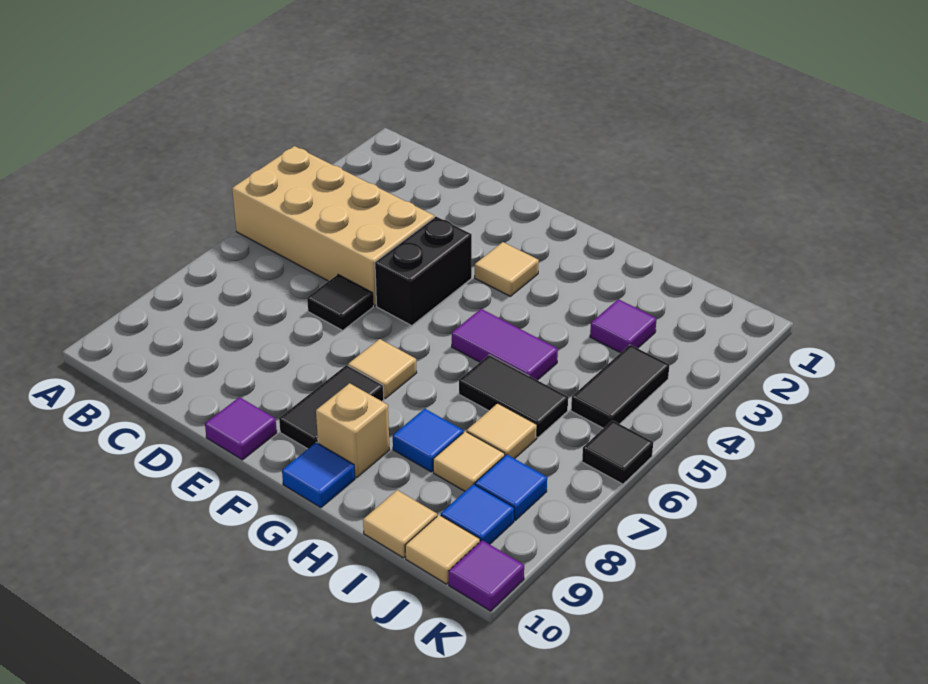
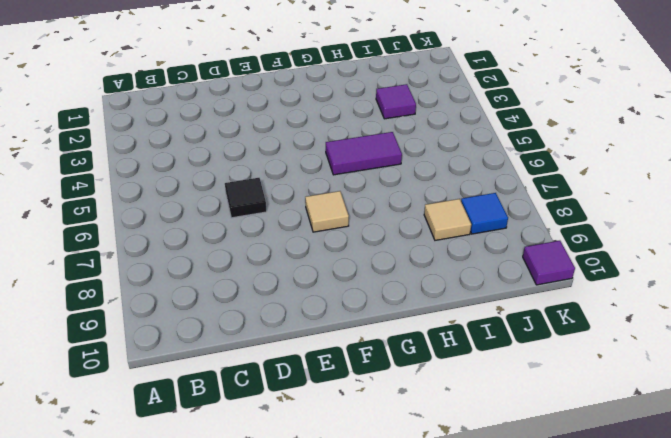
none -> tan 2x4 brick [232,146,434,306]
none -> black 1x2 brick [375,217,472,326]
none -> purple 1x1 tile [205,397,277,460]

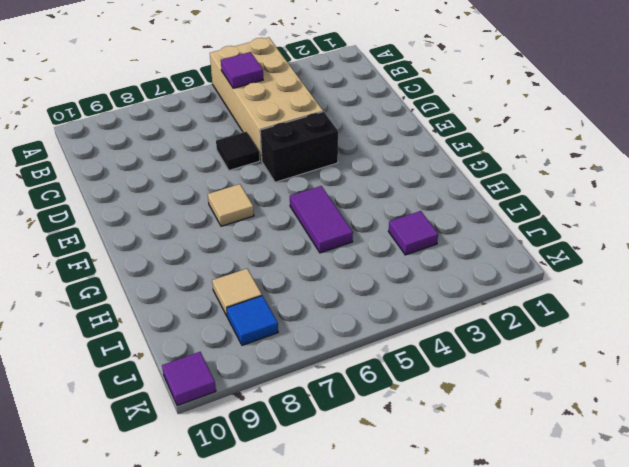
purple 1x1 tile [221,52,263,88] -> purple 1x1 tile moved to [205,397,277,460]
none -> tan 1x1 tile [475,242,539,296]
none -> black 1x2 tile [279,365,384,449]
none -> tan 1x1 brick [316,383,390,478]

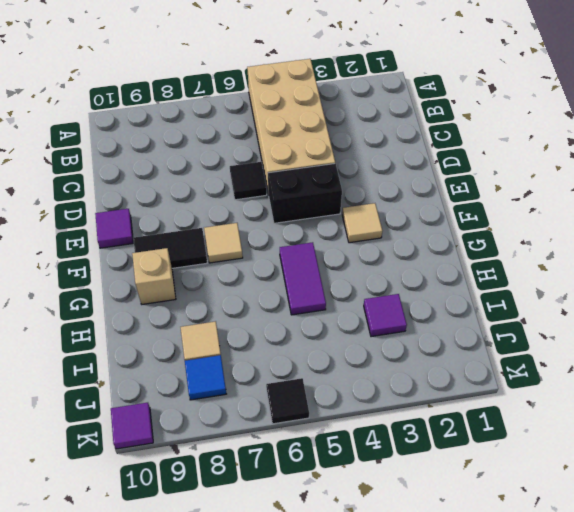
none -> blue 1x1 tile [282,442,355,508]
none -> black 1x2 tile [459,355,568,438]
none -> blue 1x1 tile [393,409,463,472]

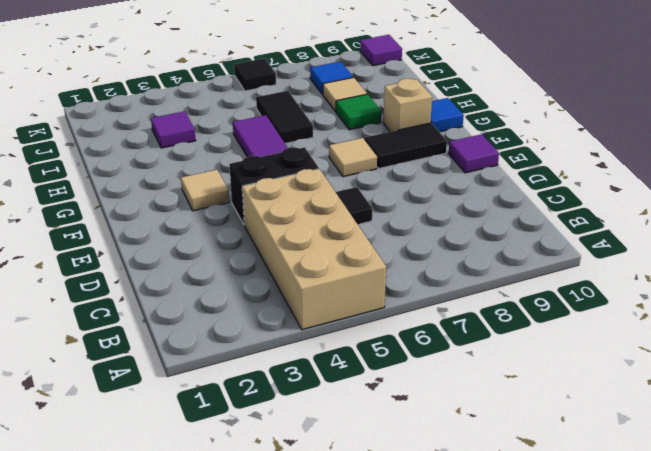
green 1x1 tile [336,94,381,130] -> blue 1x1 tile [393,409,463,472]
none -> tan 1x1 tile [467,403,537,459]
none -> tan 1x1 tile [363,490,437,558]
none -> black 1x2 tile [571,345,669,428]

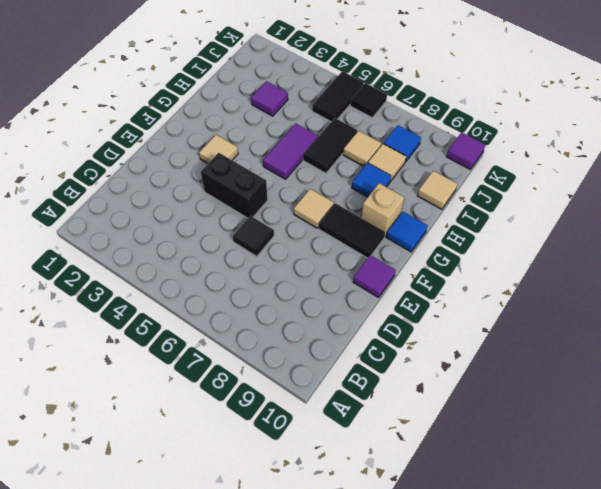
black 1x2 tile [312,71,364,122] -> black 1x2 tile turned to [571,345,669,428]
none -> tan 2x4 brick [232,146,434,306]
none -> blue 1x1 tile [441,484,514,544]
none -> tan 1x1 tile [405,515,480,584]

